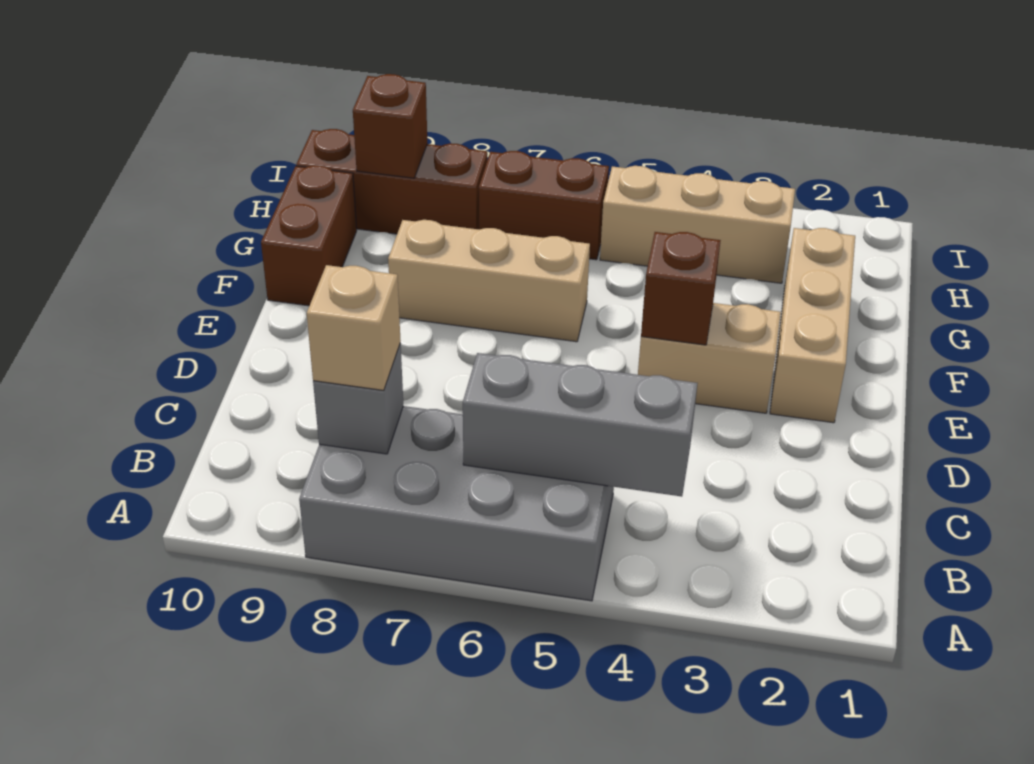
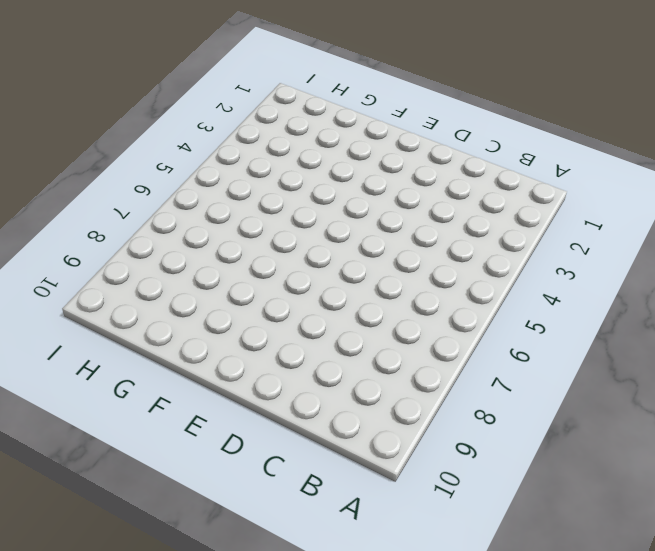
none -> grey 2x4 brick [299,406,614,601]
none -> tan 1x3 brick [770,228,855,423]
none -> tan 1x2 brick [638,303,781,413]

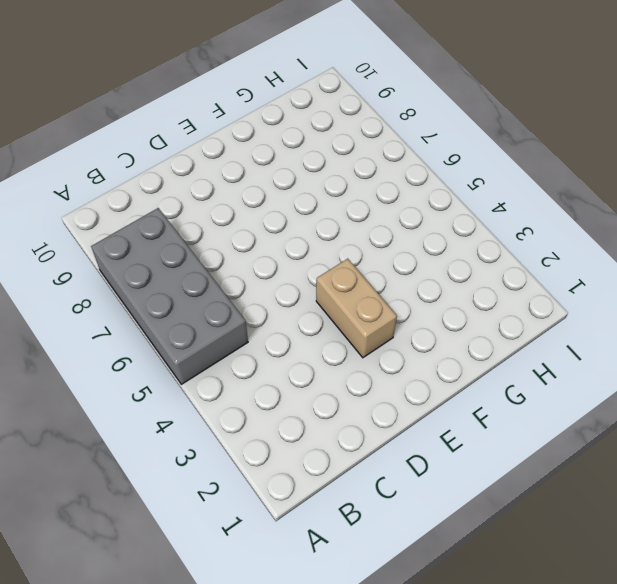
none -> tan 1x3 brick [770,228,855,423]
none -> tan 1x3 brick [388,220,590,342]
none -> brown 1x2 brick [261,165,357,306]

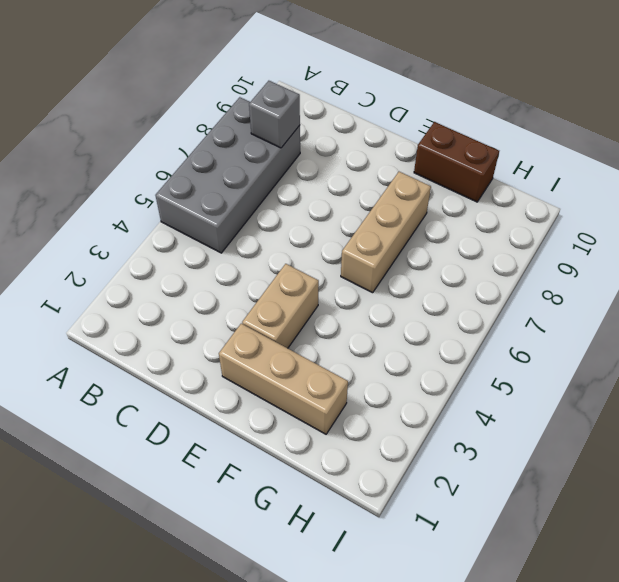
none -> tan 1x3 brick [600,166,795,283]
none -> brown 1x2 brick [479,151,609,260]
none -> brown 1x3 brick [296,129,487,234]

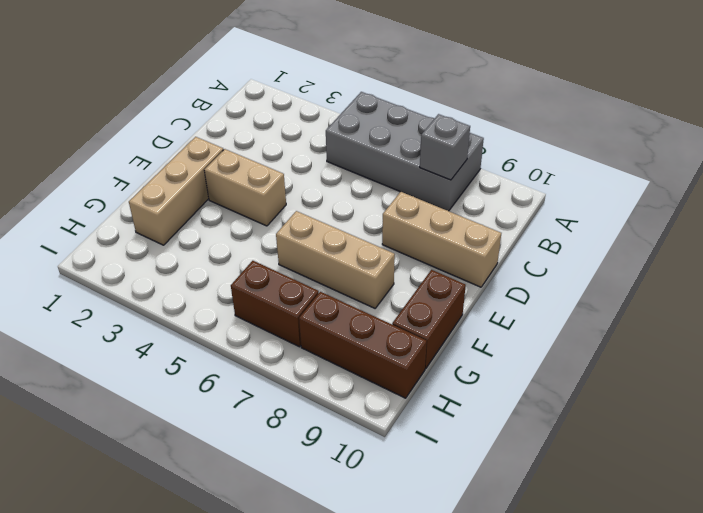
tan 1x3 brick [382,192,501,287] -> tan 1x3 brick moved to [600,166,795,283]
none -> grey 1x3 brick [463,353,698,497]
none -> brown 1x1 brick [641,232,721,345]
none -> brown 1x1 brick [353,74,427,178]

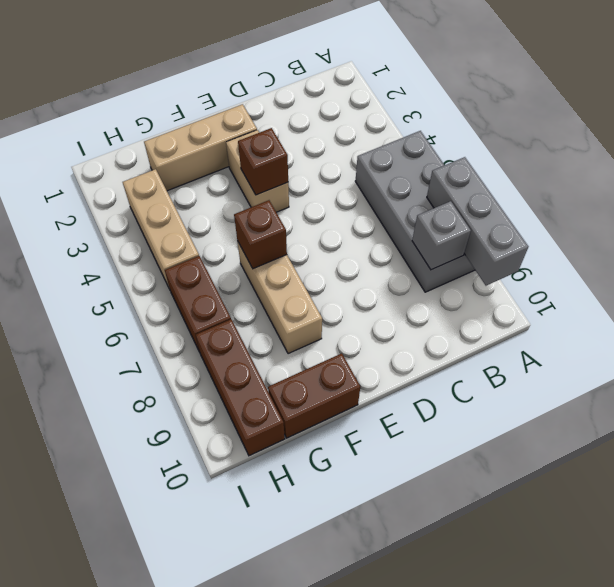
grey 1x3 brick [427,157,529,286] -> grey 1x3 brick moved to [463,353,698,497]
brown 1x1 brick [234,200,287,269] -> brown 1x1 brick moved to [353,74,427,178]
none -> tan 1x1 brick [307,265,401,390]

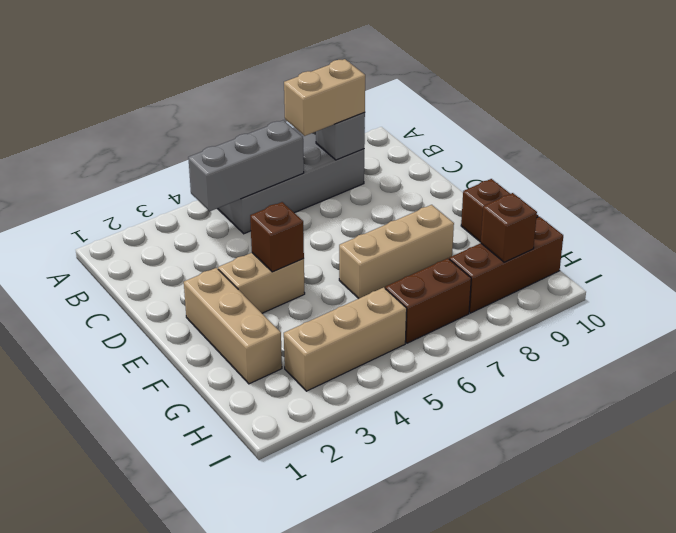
tan 1x2 brick [284,59,365,136] -> tan 1x1 brick [307,265,401,390]

